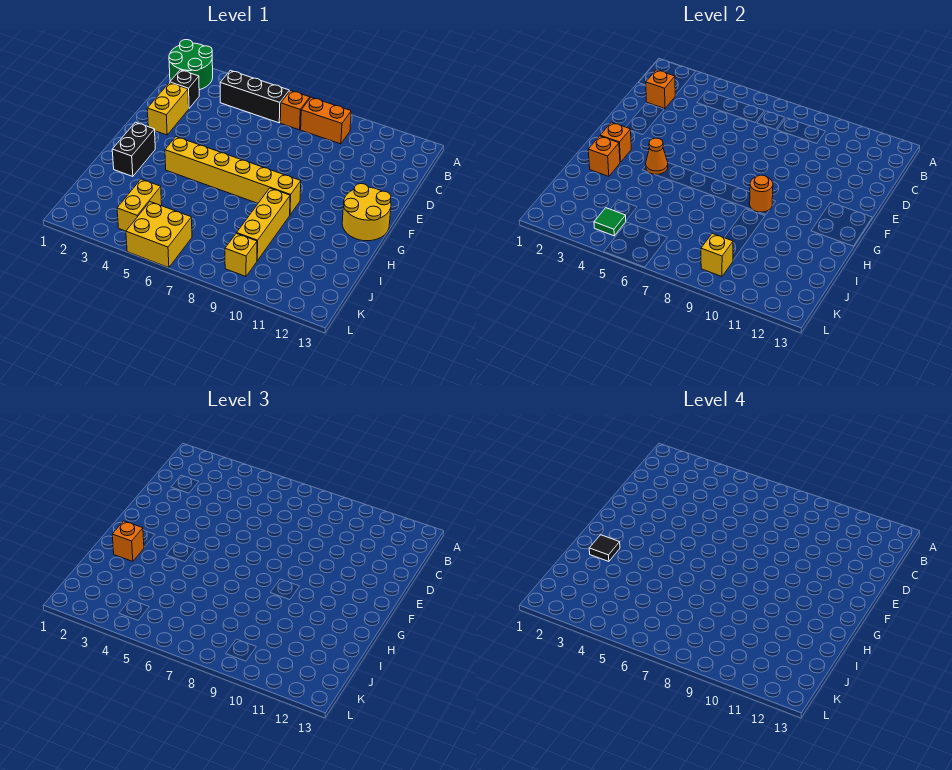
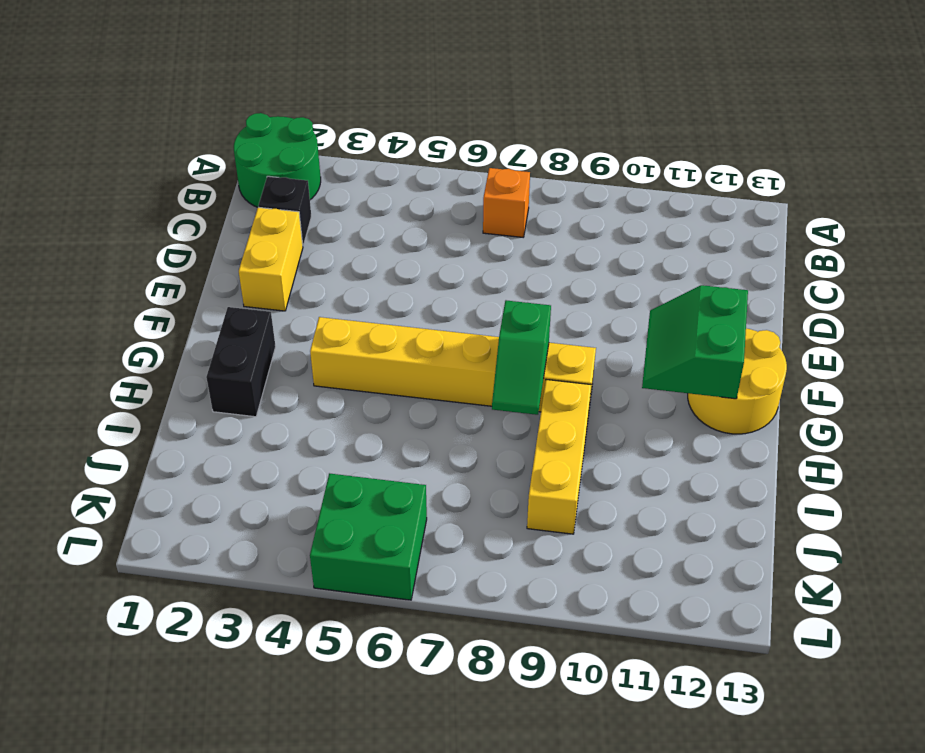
green 2x2 slope [642,285,748,399] -> none
green 1x2 slope [492,300,551,415] -> none
green 2x2 brick [310,473,427,600] -> yellow 2x2 brick [126,202,192,268]
none -> black 1x3 brick [220,70,289,123]
none -> orange 1x2 brick [301,97,351,144]
none -> yellow 1x2 brick [117,179,162,231]

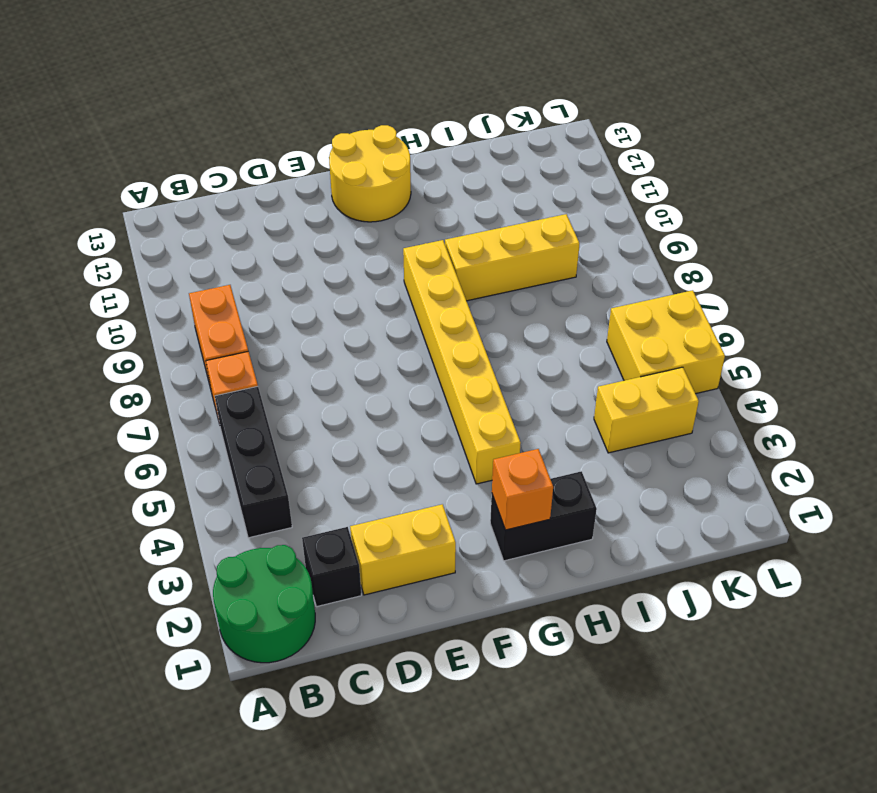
none -> yellow 1x1 brick [225,233,257,277]
none -> orange 1x1 brick [646,70,675,109]
none -> orange 1x1 cone [646,138,668,174]

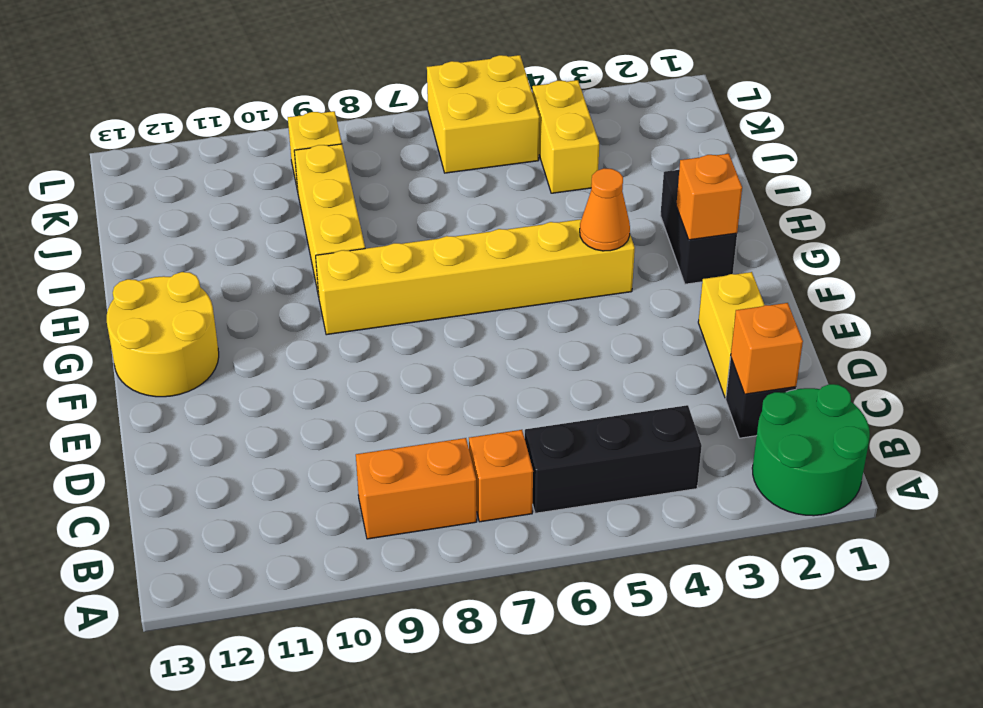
none -> orange 1x1 round brick [750,175,773,212]
none -> orange 1x1 brick [588,136,620,176]
none -> green 1x1 tile [594,208,626,236]

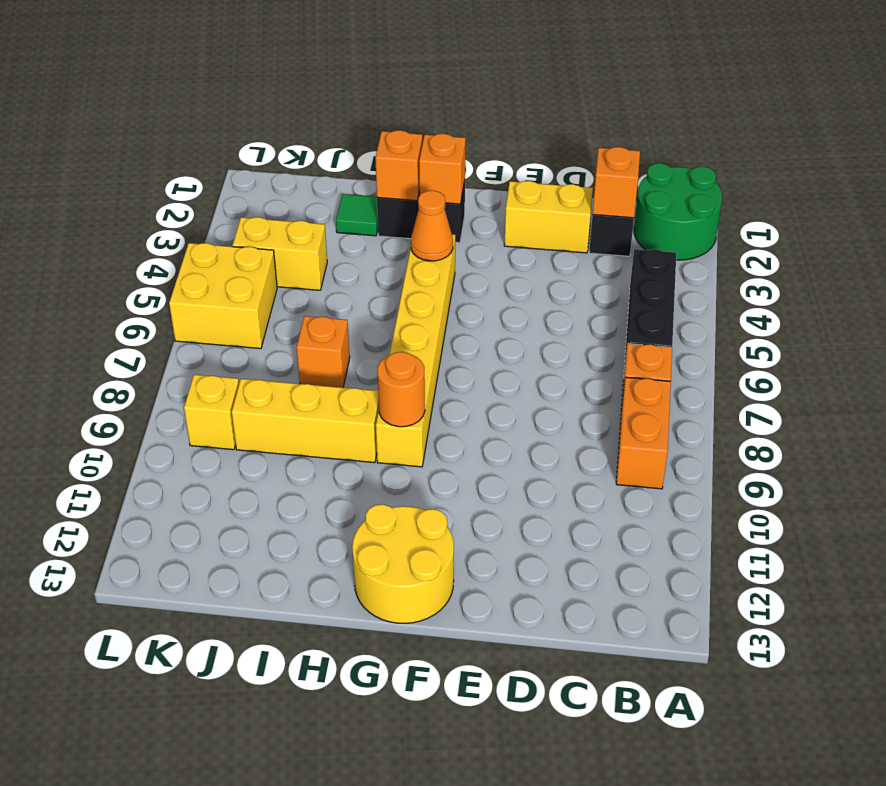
green 1x1 tile [336,194,378,236] -> green 1x1 tile moved to [594,208,626,236]
orange 1x1 brick [297,316,350,388] -> orange 1x1 brick moved to [112,521,144,561]
none -> yellow 1x1 brick [701,233,733,277]
none -> black 1x1 tile [589,535,620,561]

